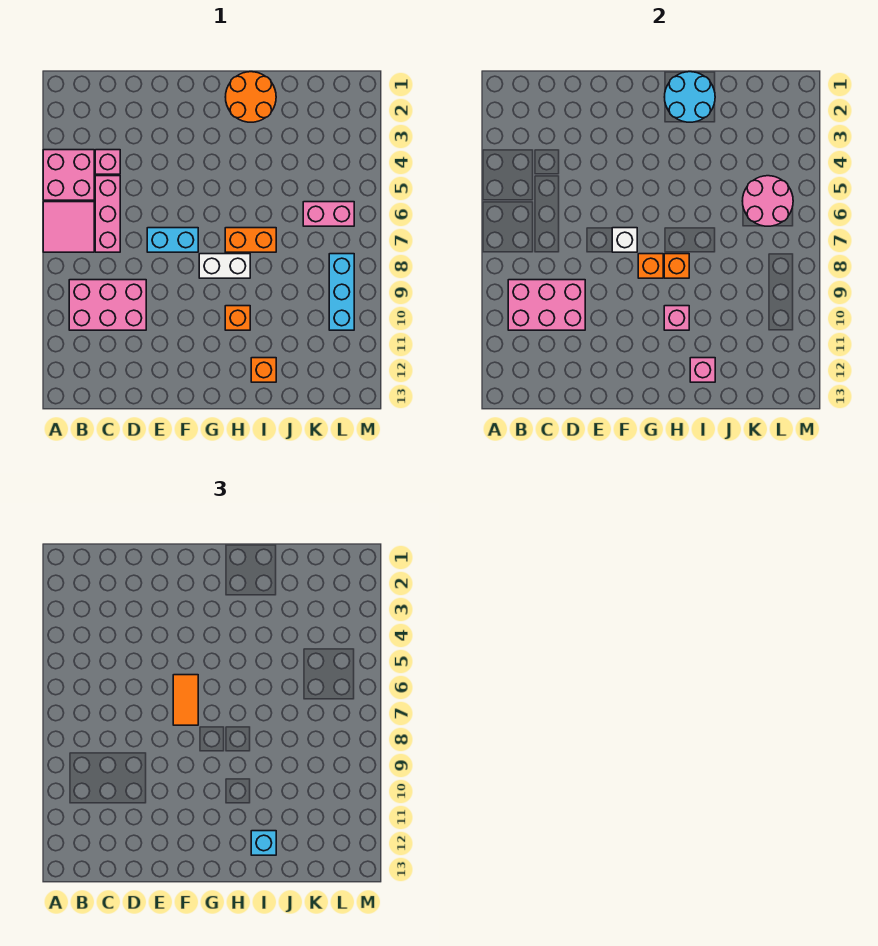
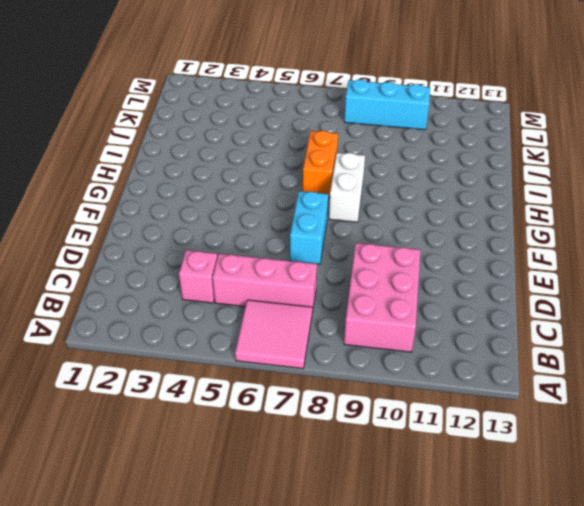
none -> pink 2x2 brick [43,150,94,200]
none -> orange 2x2 round brick [226,72,276,122]
none -> orange 1x1 brick [225,306,250,330]

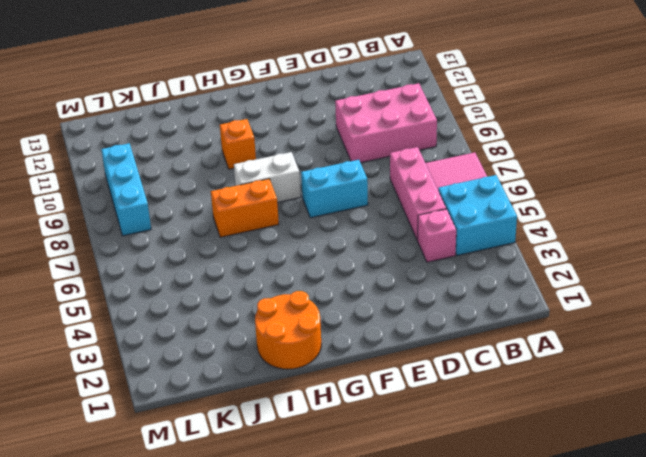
cyan 2x2 brick [438,175,517,255] -> pink 2x2 brick [43,150,94,200]
none -> orange 1x1 brick [251,358,276,382]
none -> pink 1x2 brick [303,202,354,226]
none -> pink 2x3 brick [508,280,585,330]

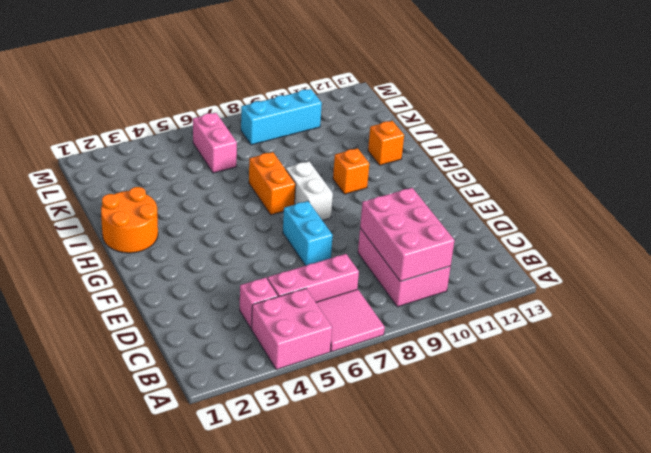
none -> white 1x1 brick [612,228,637,252]
none -> orange 1x1 brick [638,254,663,278]
none -> cyan 2x2 round brick [665,72,715,122]

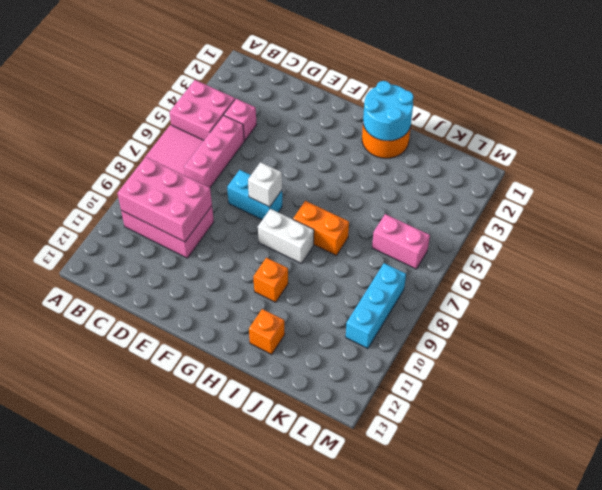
none -> orange 1x1 brick [638,254,663,278]
none -> orange 1x1 brick [664,254,689,278]
none -> pink 1x1 brick [664,306,689,330]

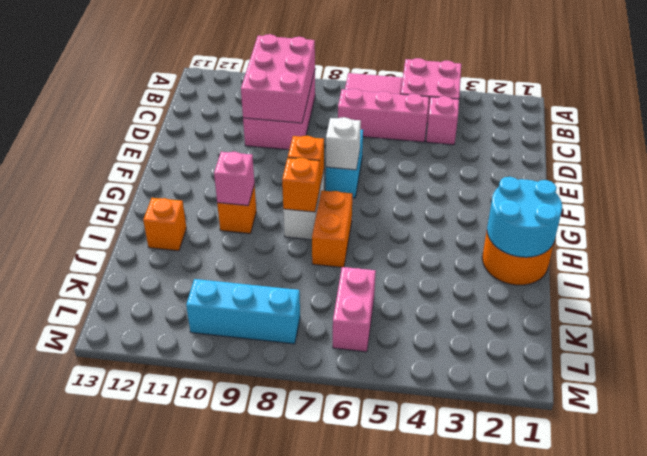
none -> pink 1x1 brick [690,358,715,382]
none -> pink 2x2 round brick [743,176,793,226]
none -> orange 1x2 tile [173,675,198,725]

